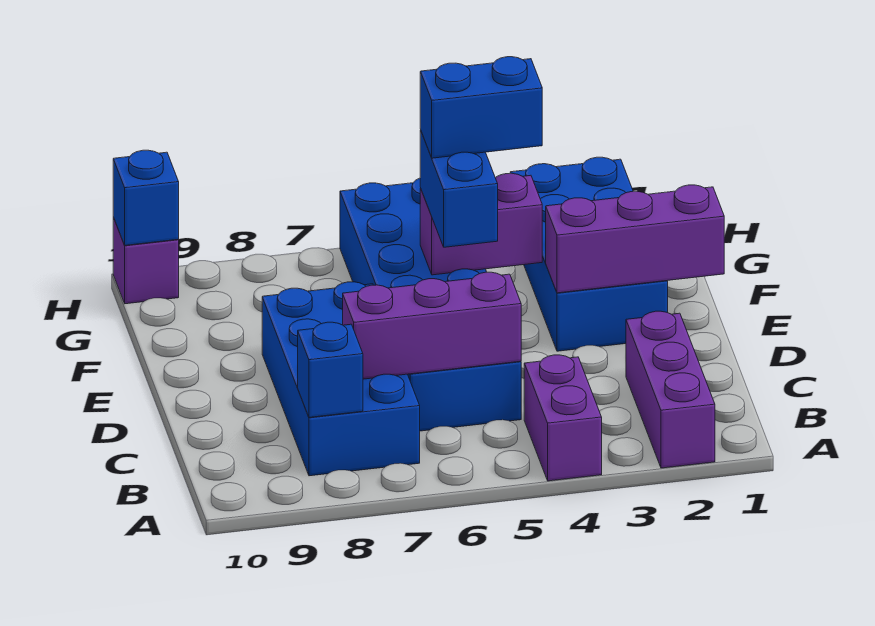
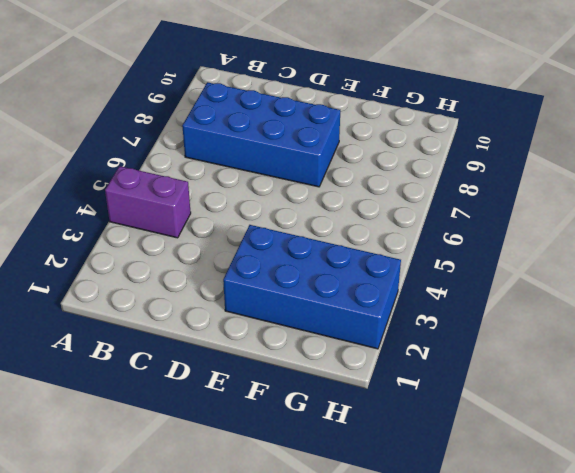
none -> purple 1x3 brick [626,311,715,468]
none -> blue 2x6 brick [340,178,521,431]
none -> purple 1x1 brick [113,218,179,304]

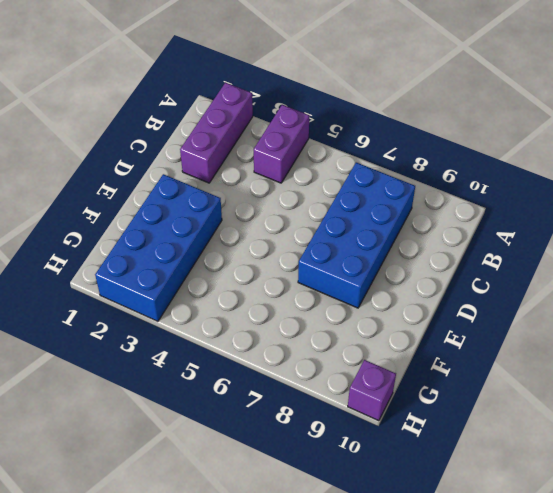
none -> blue 2x6 brick [340,178,521,431]
none -> blue 1x1 brick [298,322,363,417]
none -> purple 1x3 brick [343,272,521,379]

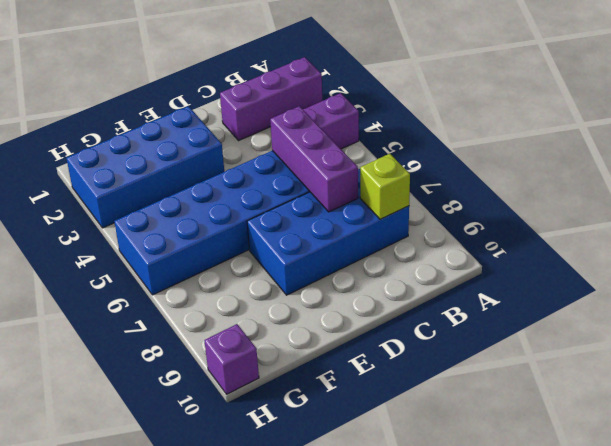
lime 1x1 brick [360,154,410,219] -> blue 1x1 brick [298,322,363,417]
none -> purple 1x3 brick [546,185,724,293]
none -> purple 1x2 brick [420,173,542,275]
none -> blue 1x1 brick [113,150,179,245]

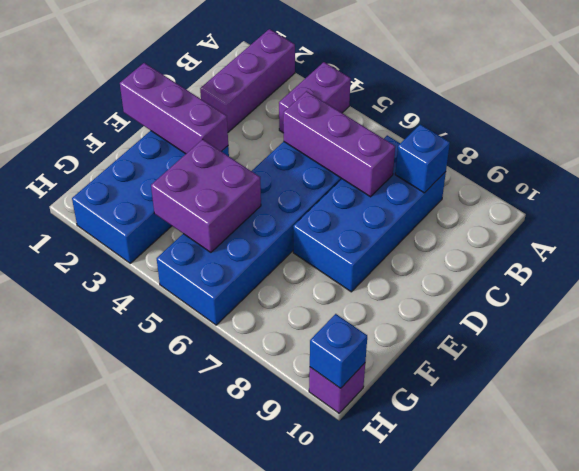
purple 2x2 brick [151,139,261,252] -> purple 1x2 brick [420,173,542,275]
none -> blue 1x2 brick [420,130,498,247]
none -> blue 1x2 brick [420,57,542,158]

